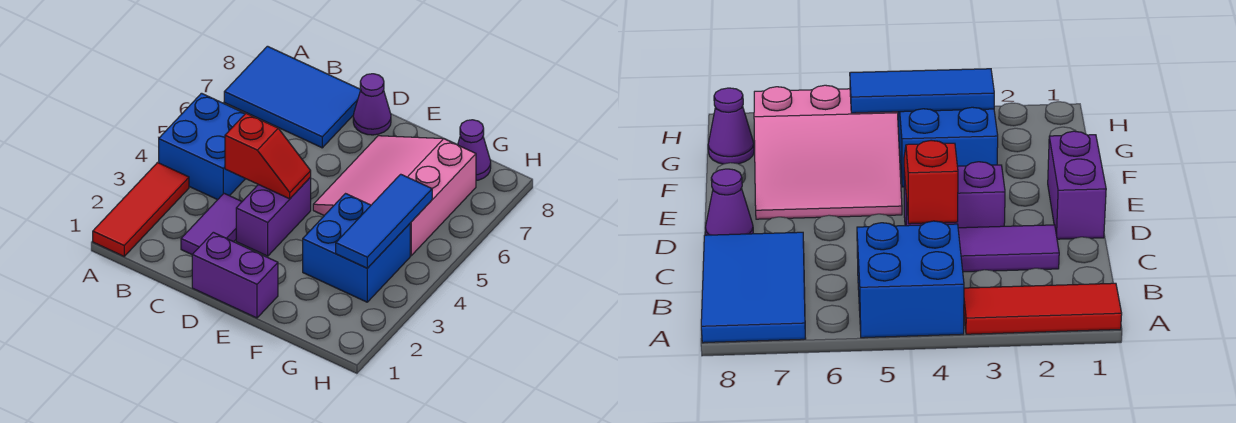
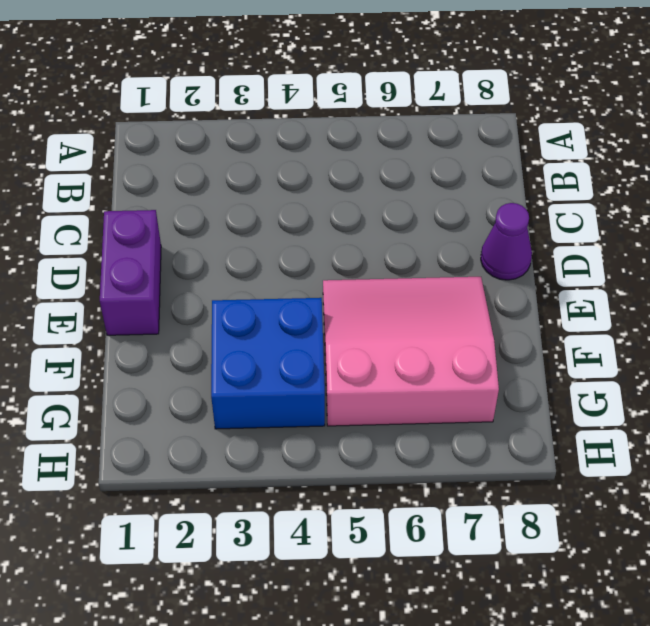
none -> red 1x3 tile [93,163,189,256]
none -> blue 2x2 brick [159,93,245,200]
none -> blue 2x3 tile [224,46,361,148]

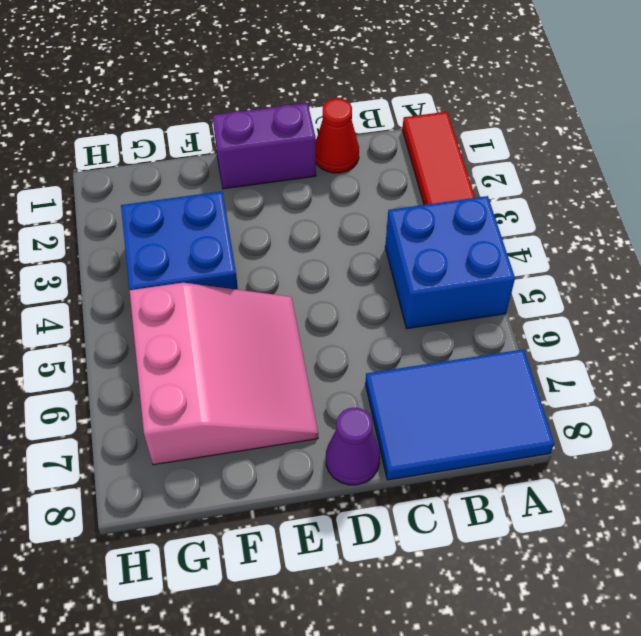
red 1x1 cone [316,98,359,173] -> none
none -> purple 1x2 tile [181,193,242,254]
none -> purple 1x2 brick [236,177,311,256]
none -> purple 1x1 cone [458,120,491,181]

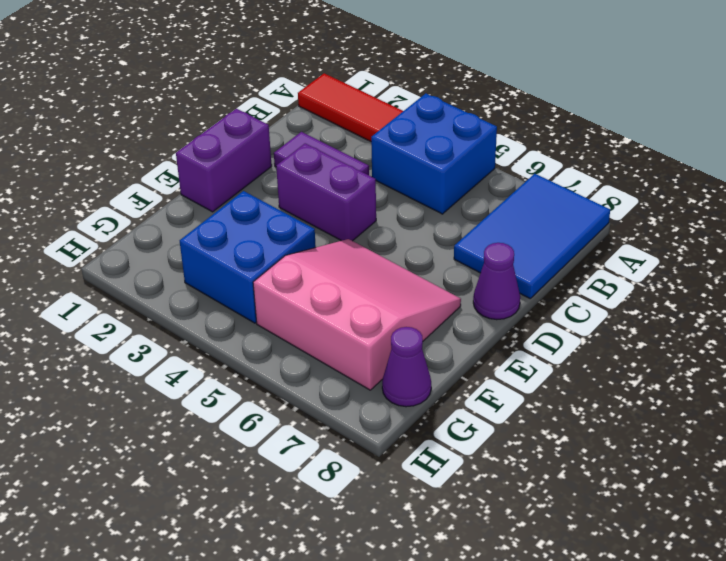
none -> red 1x2 slope [225,113,311,199]
none -> blue 1x3 tile [336,174,432,268]

